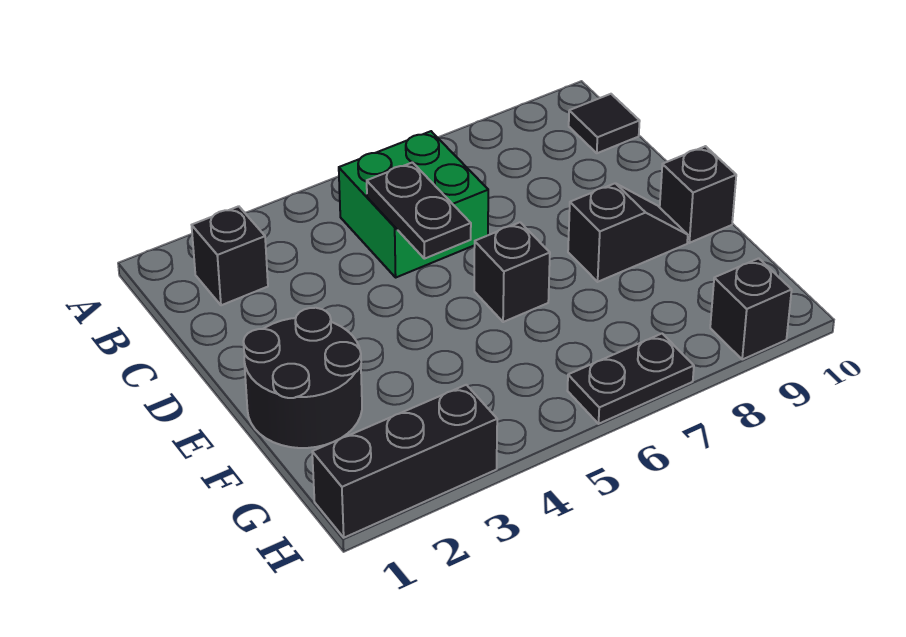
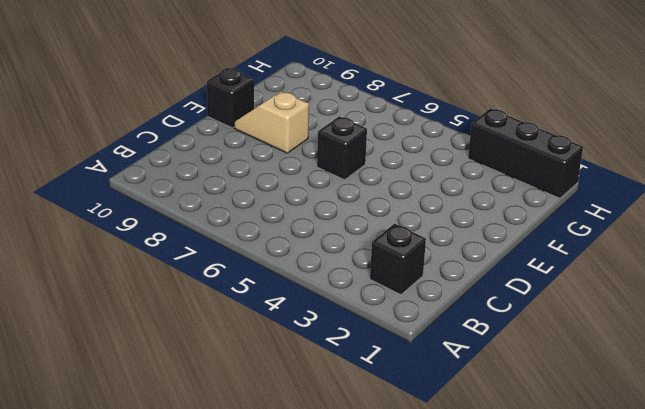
tan 1x2 slope [234,91,309,153] -> black 1x2 slope [568,183,688,282]
none -> green 2x2 brick [339,131,488,277]
none -> black 1x1 tile [569,94,640,153]

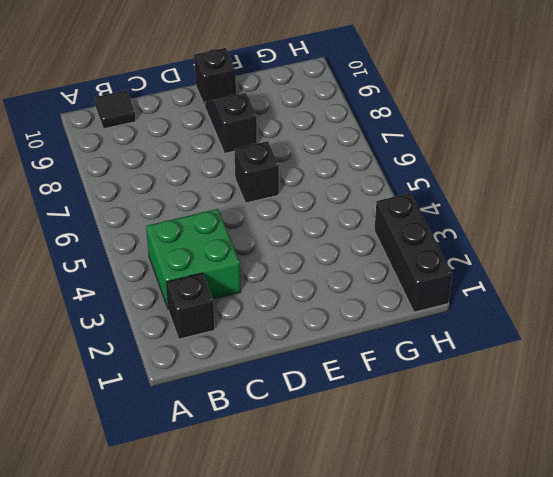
green 2x2 brick [146,209,241,310] -> green 2x2 brick moved to [339,131,488,277]
none -> black 2x2 round brick [243,308,362,448]
none -> black 1x2 plate [567,334,694,424]

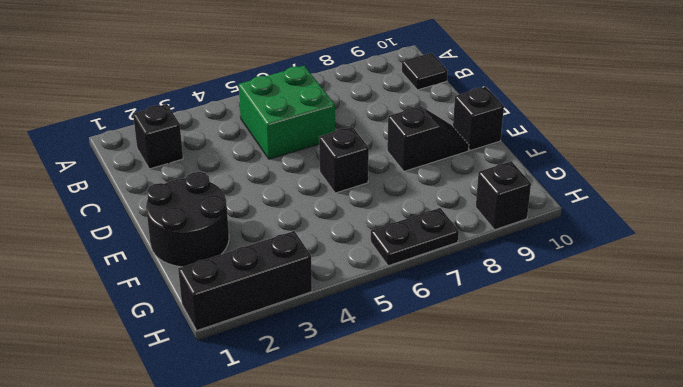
none -> black 1x2 plate [367,162,471,259]

